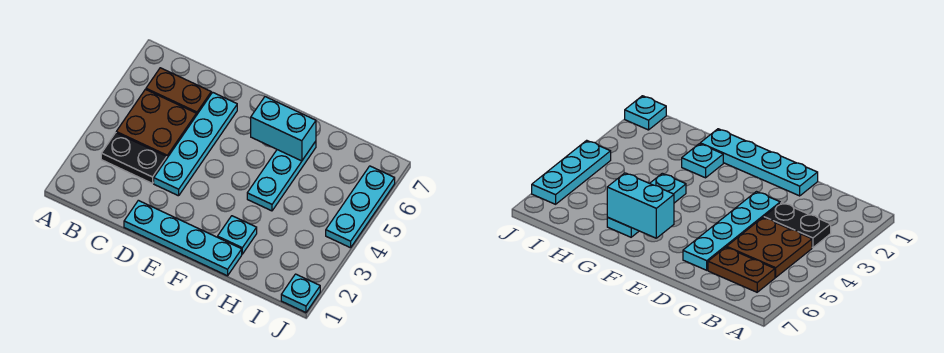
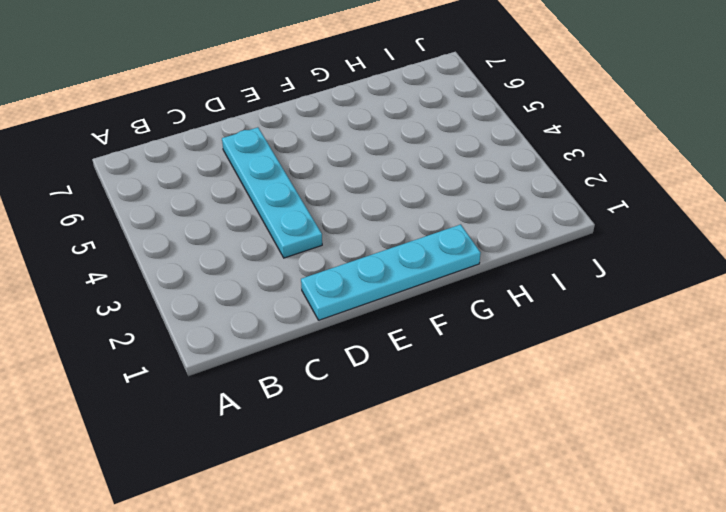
none -> black 1x2 plate [101,133,167,183]
none -> brown 2x2 plate [116,89,196,158]

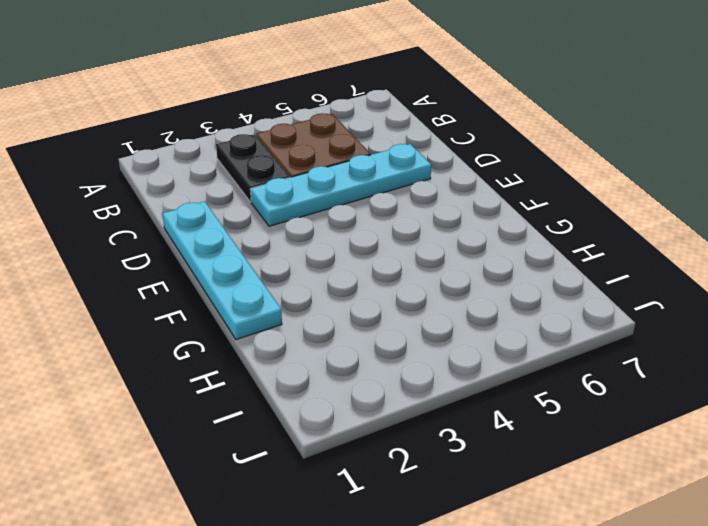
none -> brown 1x2 plate [146,68,211,115]
none -> cyan 1x1 plate [218,216,257,254]

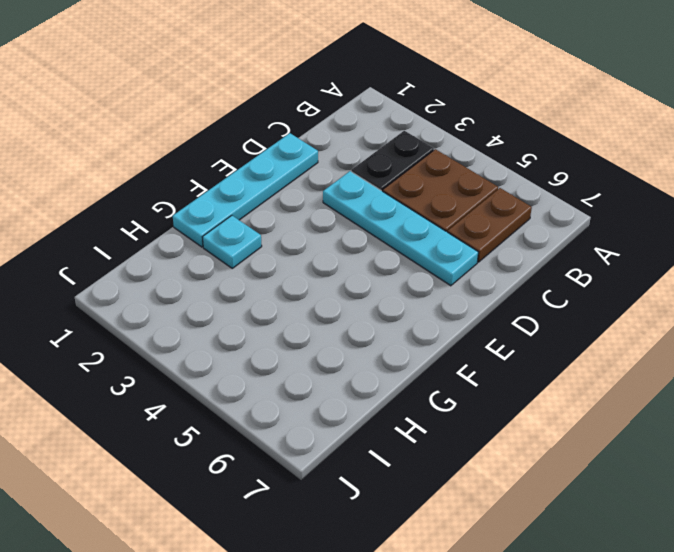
none -> cyan 1x3 plate [247,141,316,211]
none -> cyan 1x1 plate [281,274,320,313]

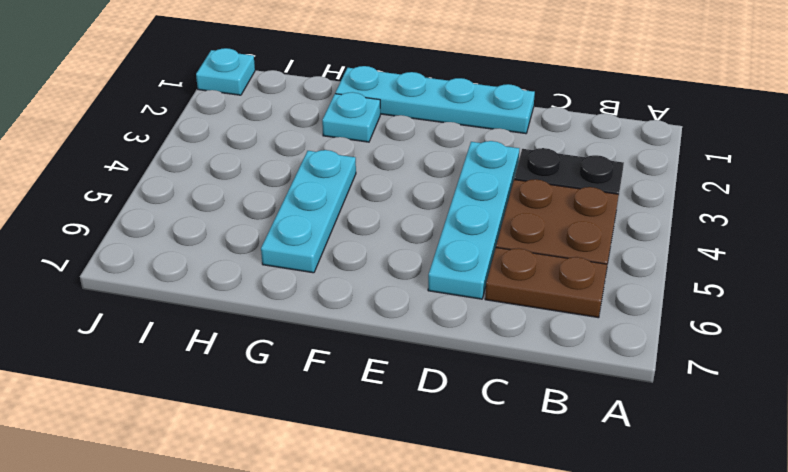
none -> cyan 1x3 plate [326,166,395,248]
none -> cyan 1x2 brick [251,97,316,161]

